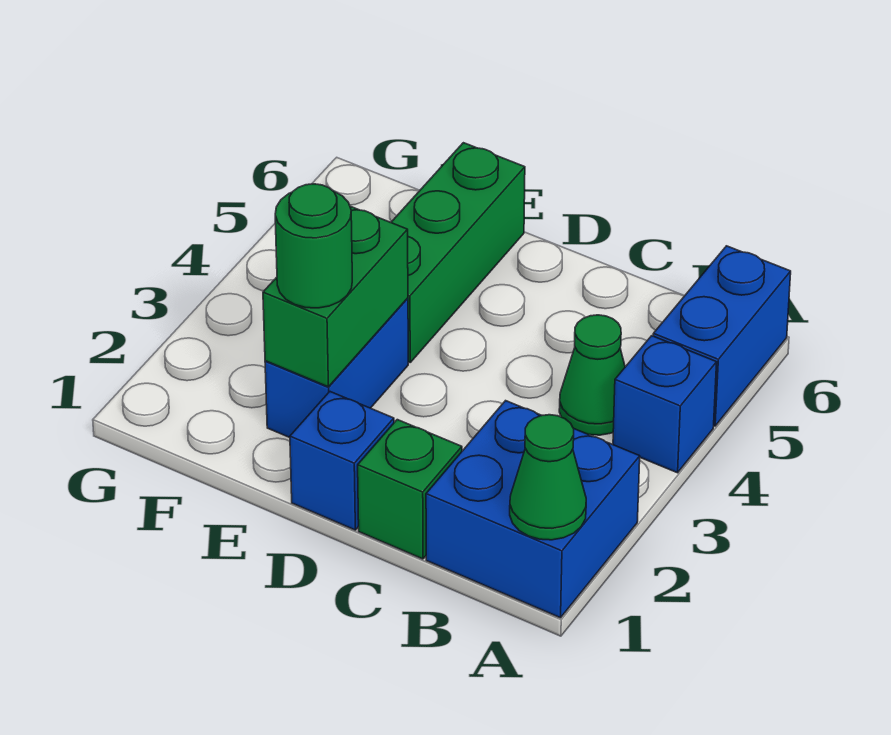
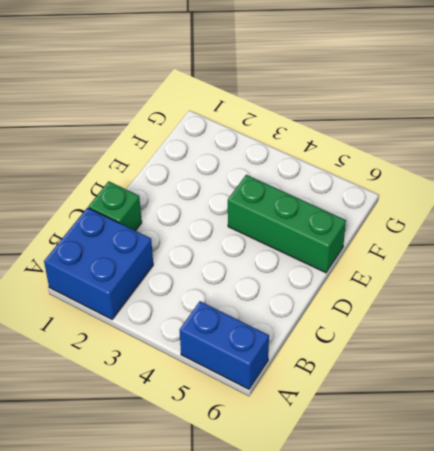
none -> blue 1x1 brick [613,336,717,473]
none -> green 1x1 cone [559,315,625,435]

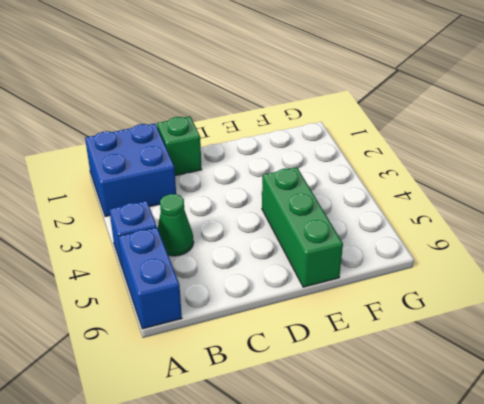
none -> blue 1x1 brick [290,392,394,530]
none -> blue 1x2 brick [265,298,408,438]

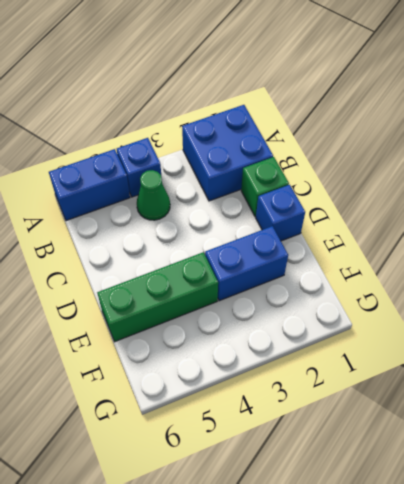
none -> green 1x1 cone [510,415,586,540]
none -> green 1x2 brick [263,206,408,387]

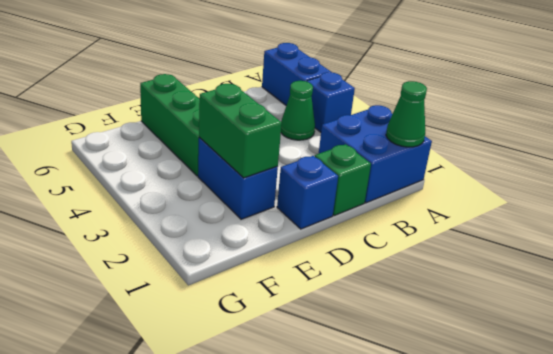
none -> green 1x1 round brick [275,184,352,308]

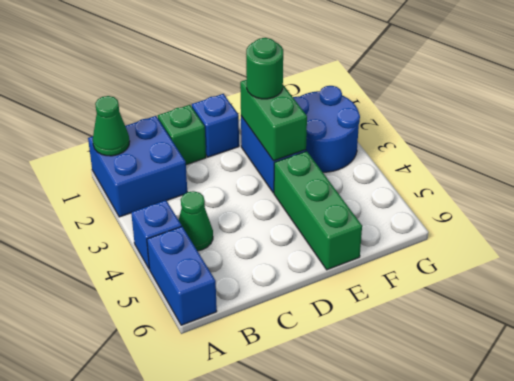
blue 2x2 round brick [293,86,360,172] -> none

